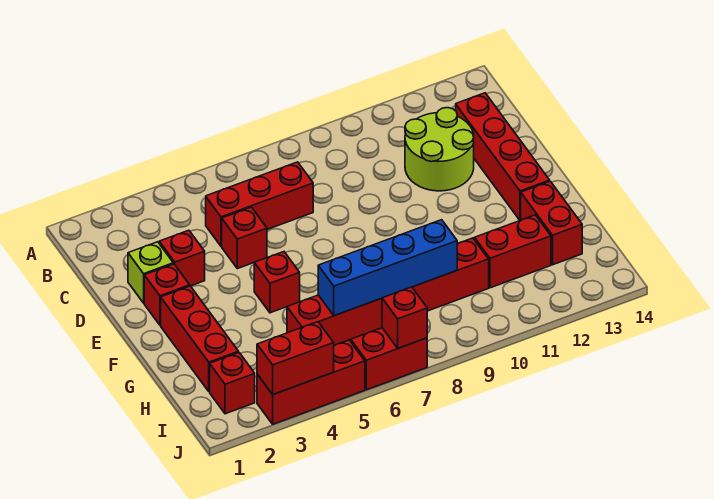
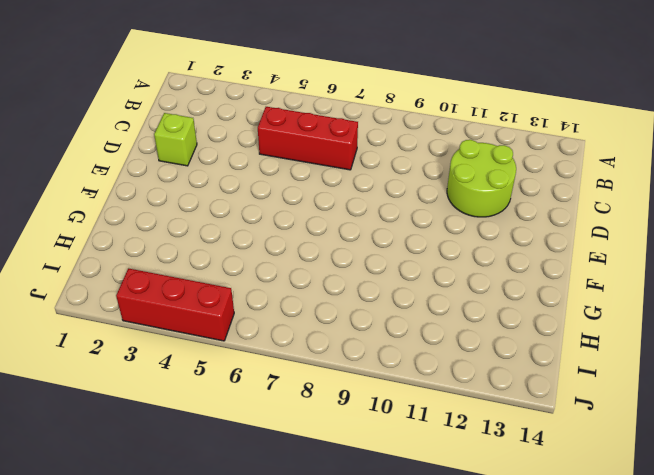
none -> red 1x4 brick [456,93,550,220]
none -> red 1x1 brick [159,230,205,286]
none -> red 1x1 brick [222,207,267,269]

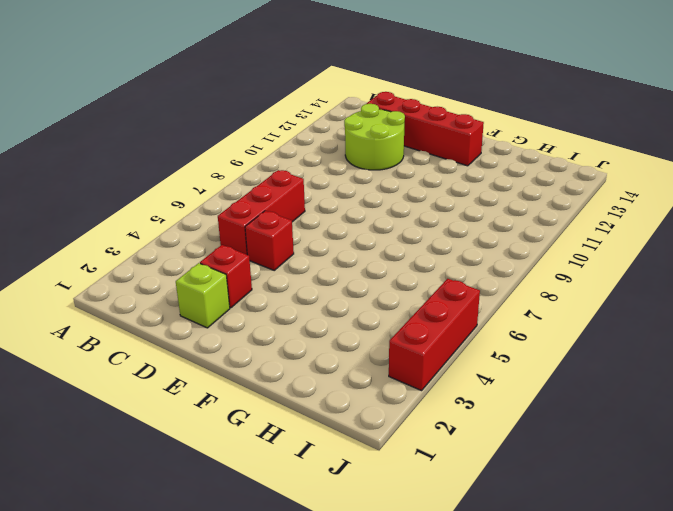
none -> red 1x1 brick [144,264,190,325]
none -> red 1x3 brick [161,286,239,392]
none -> red 1x1 brick [254,252,300,313]

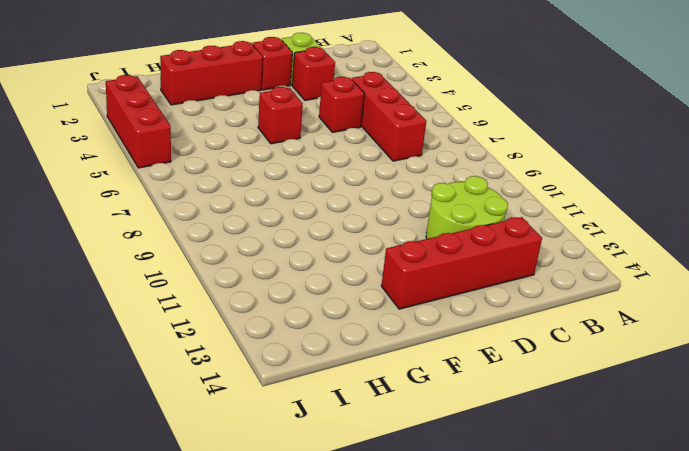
none -> red 1x2 brick [521,181,582,265]
none -> red 1x6 brick [287,238,489,345]
none -> red 1x2 brick [474,215,551,288]

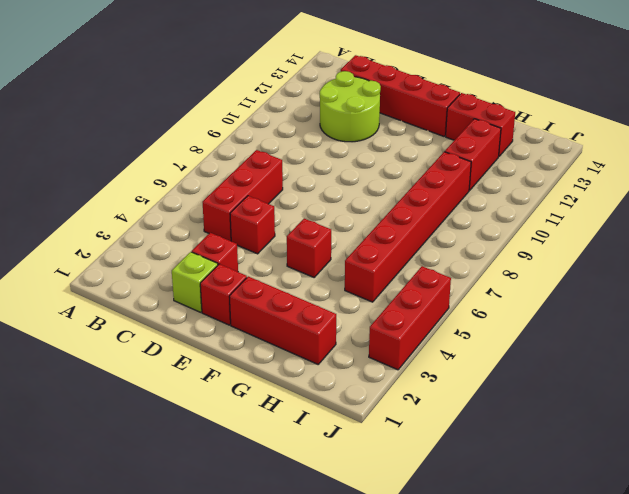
none -> red 1x1 brick [210,353,255,414]
none -> red 1x2 brick [351,328,427,390]
none -> blue 1x4 brick [318,220,457,316]

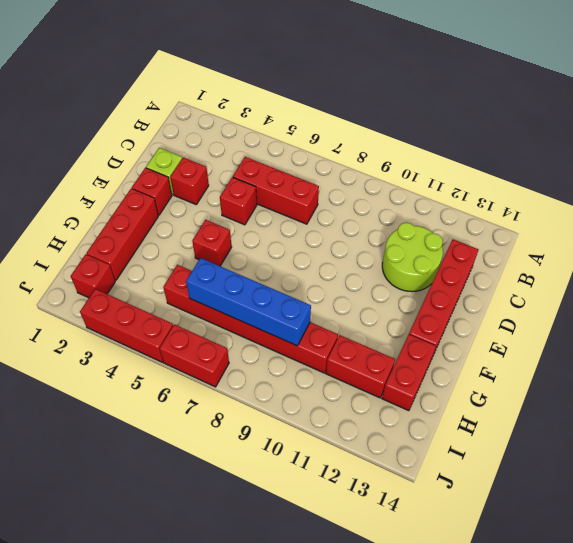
none -> red 1x2 brick [257,322,334,394]
none -> red 1x1 brick [382,287,427,348]

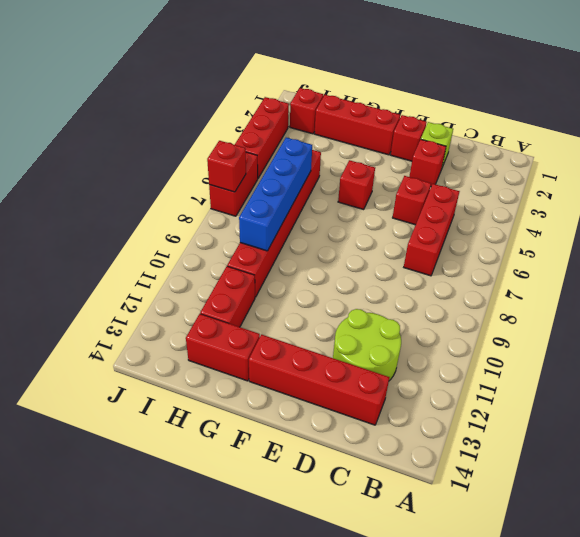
none -> red 1x2 brick [257,322,334,394]

